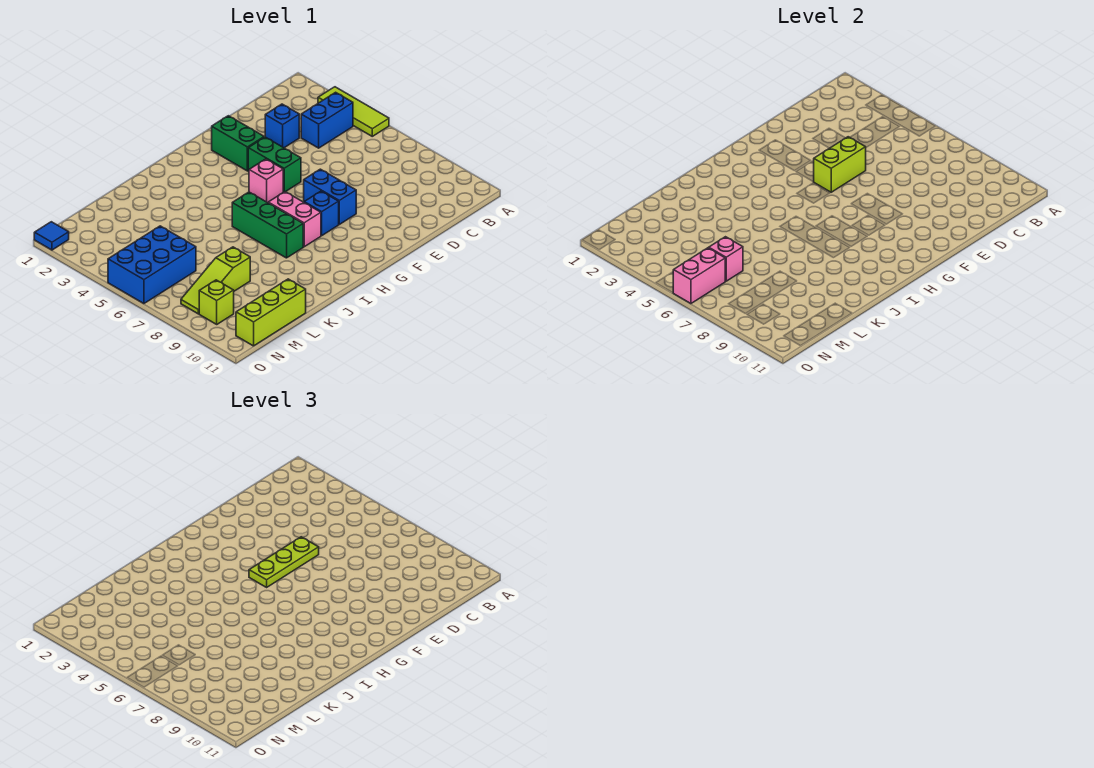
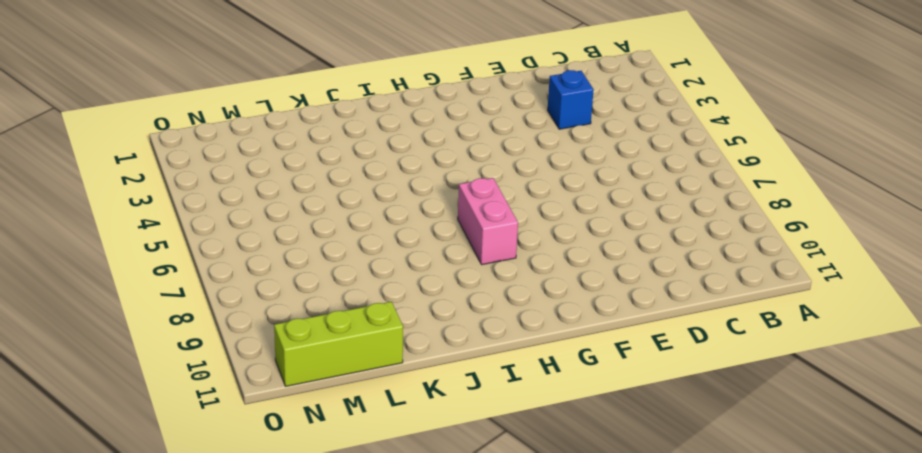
none -> lime 1x3 tile [318,87,389,136]
none -> blue 1x2 brick [301,92,353,148]
none -> green 1x2 brick [212,116,264,171]

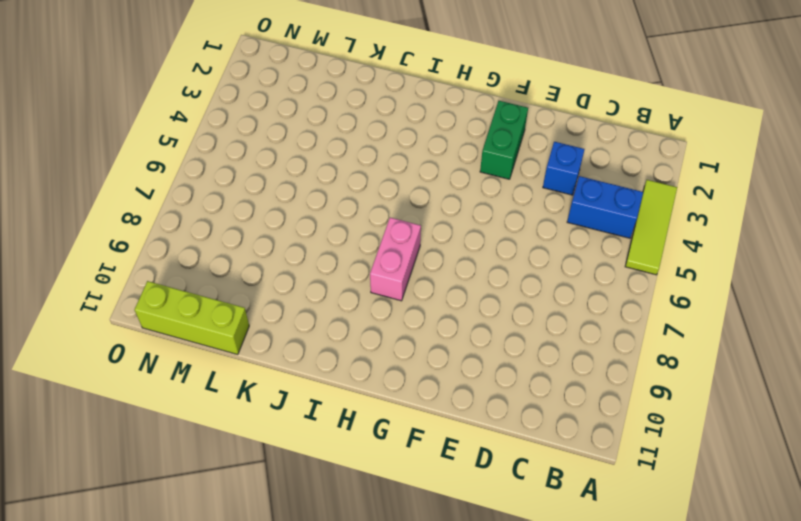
none -> green 1x2 brick [248,137,301,192]
none -> blue 1x2 brick [304,169,356,224]
none -> pink 1x1 brick [249,159,283,203]

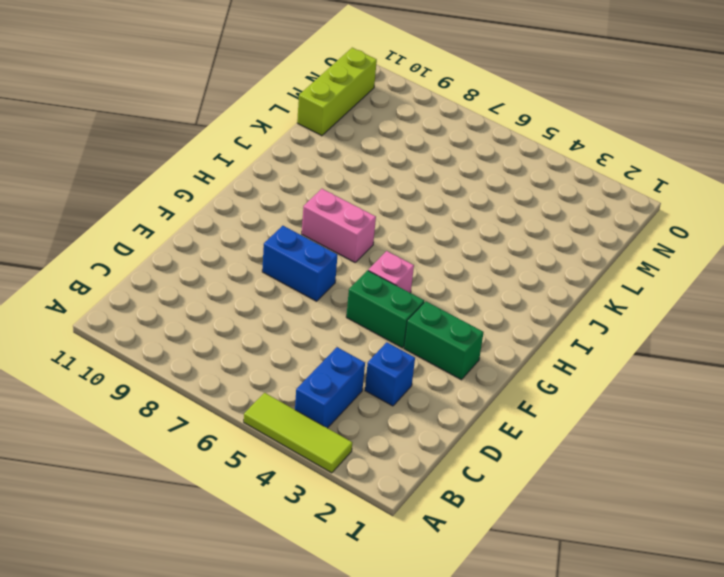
none -> blue 1x1 brick [304,191,339,235]
none -> green 1x3 brick [232,192,303,258]
none -> lime 1x3 slope [181,247,250,314]

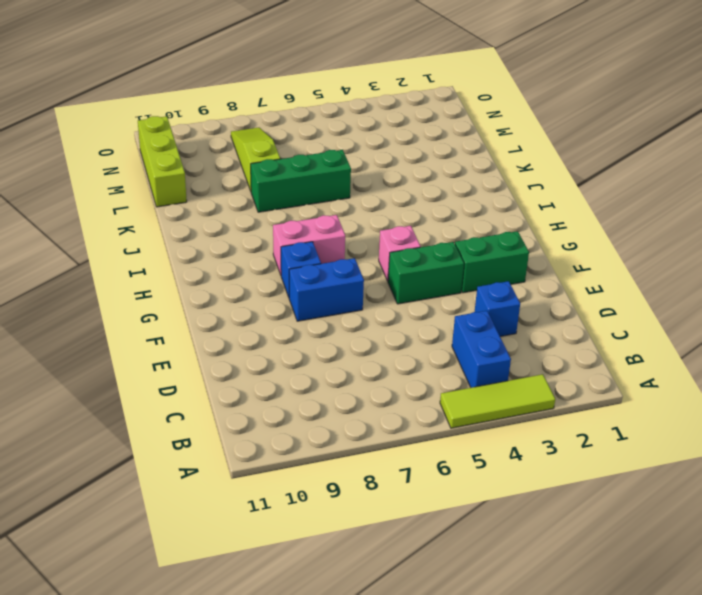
green 1x3 brick [251,150,351,212] -> green 1x3 brick moved to [232,192,303,258]
none -> blue 2x3 brick [108,226,196,304]
none -> lime 1x1 brick [199,280,234,324]
none -> blue 1x1 tile [34,222,69,250]

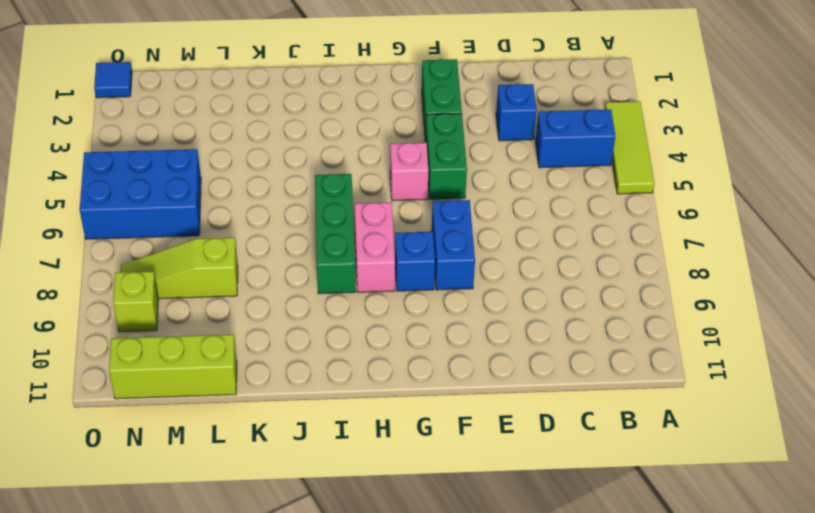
none -> lime 1x2 brick [814,137,866,192]
none -> pink 1x1 brick [709,237,743,281]
none -> pink 1x2 brick [673,248,725,304]

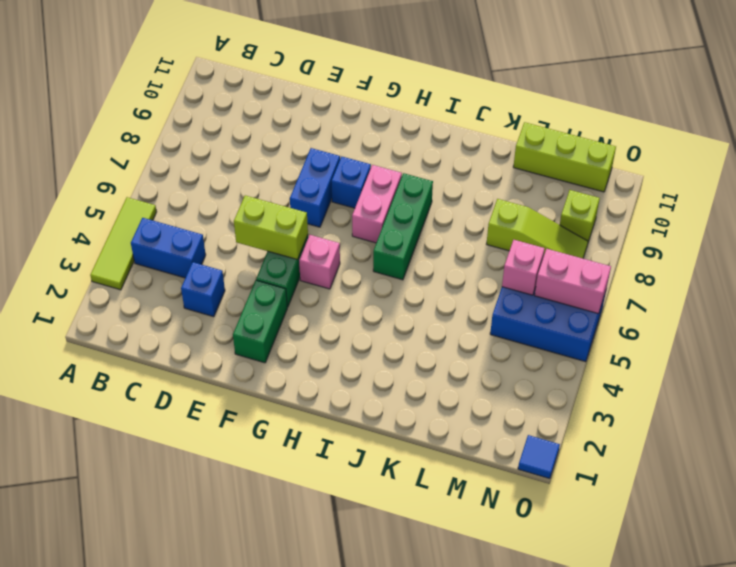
none -> lime 1x3 plate [249,537,319,587]

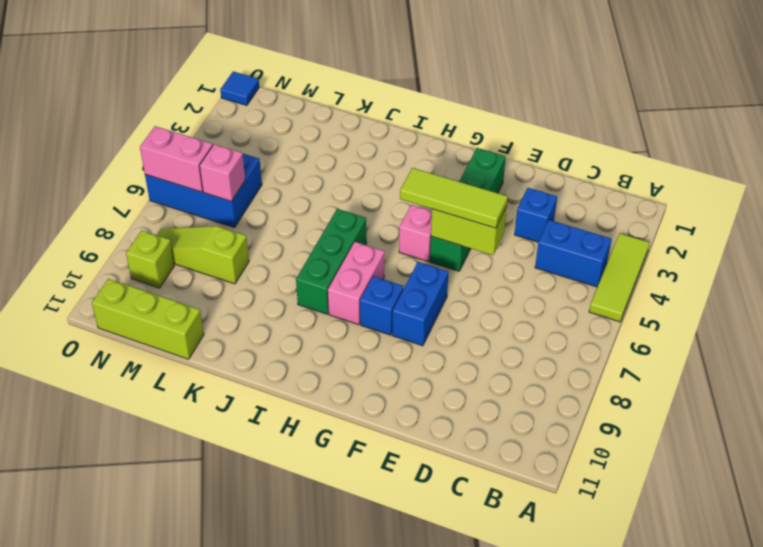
lime 1x3 tile [400,168,508,228] -> lime 1x3 plate [249,537,319,587]

